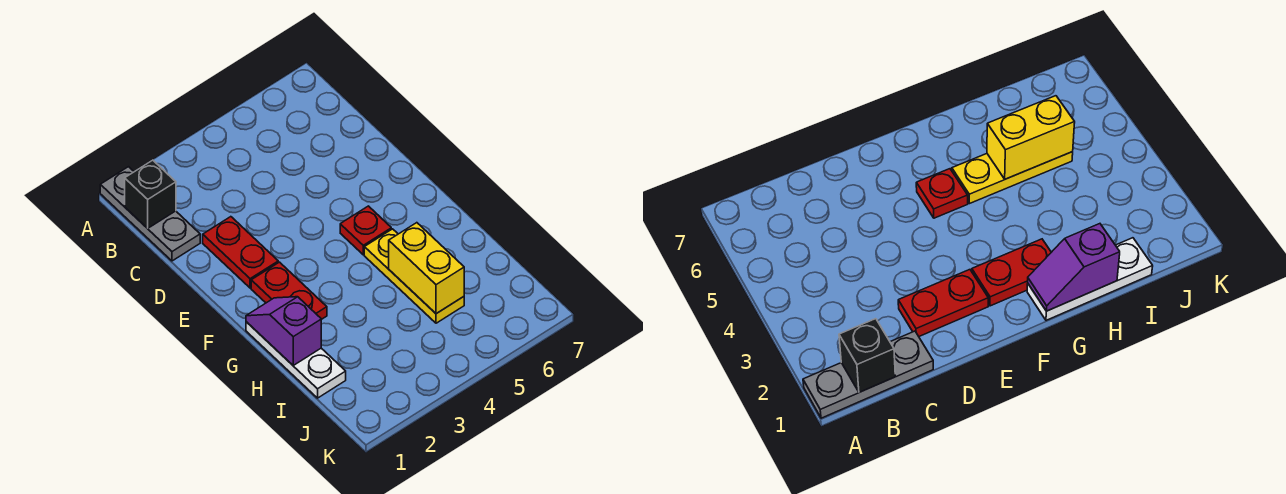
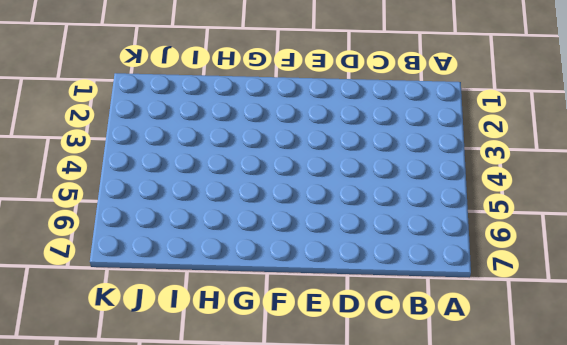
none -> grey 1x3 plate [100,167,200,261]
none -> red 1x2 plate [203,217,278,288]

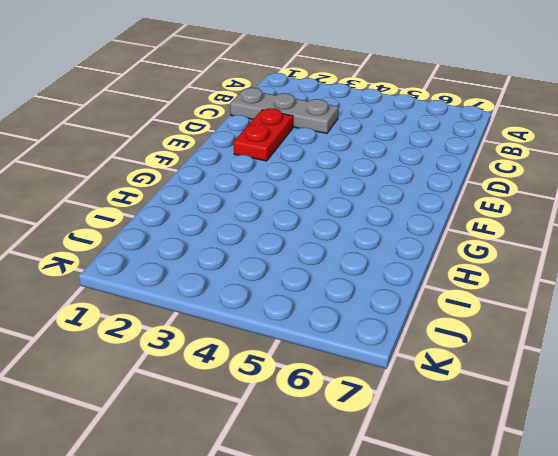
grey 1x3 plate [230,88,338,134] -> grey 1x3 plate turned to [100,167,200,261]
none -> red 1x2 plate [251,262,327,320]
none -> red 1x1 plate [340,206,391,255]

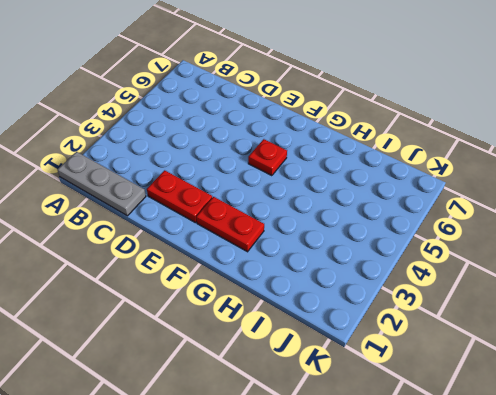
none -> white 1x3 plate [246,322,346,398]
none -> yellow 1x3 plate [364,229,464,323]

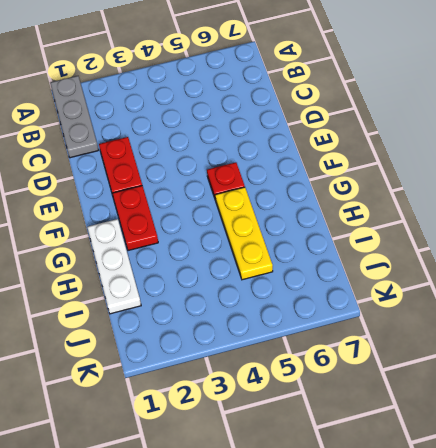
none -> black 1x1 brick [125,160,176,228]
none -> purple 1x2 slope [246,297,321,365]

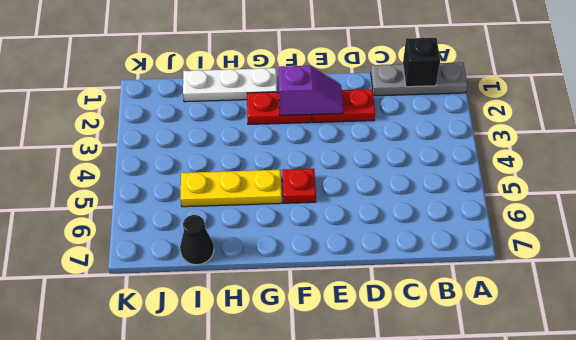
purple 1x2 slope [279,66,343,115] -> purple 1x2 slope moved to [246,297,321,365]
black 1x1 cone [180,215,214,265] -> none
none -> yellow 1x2 brick [389,223,464,314]

